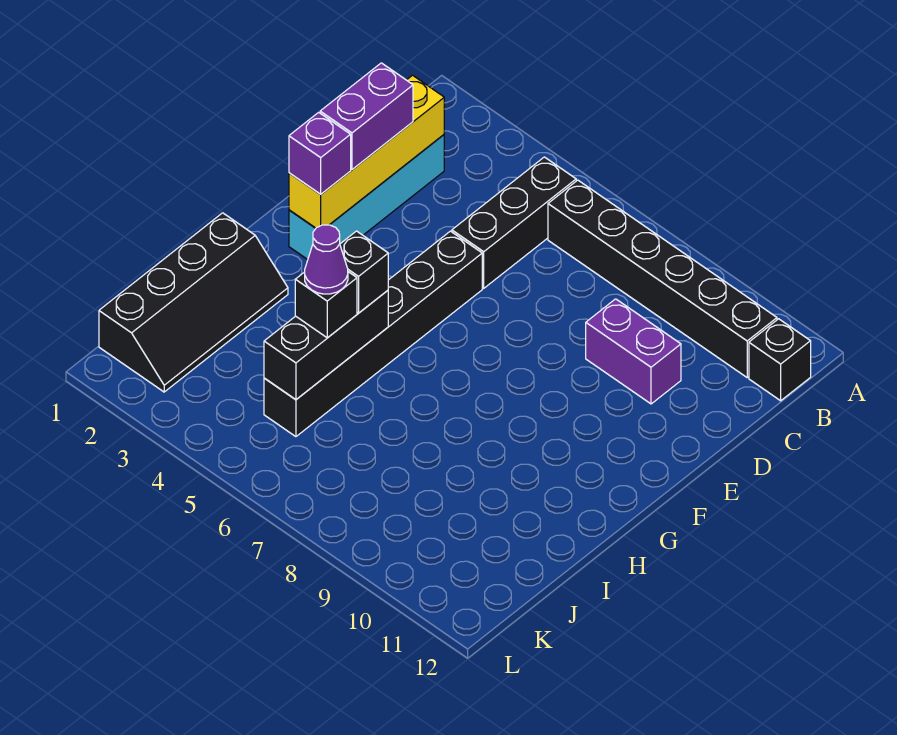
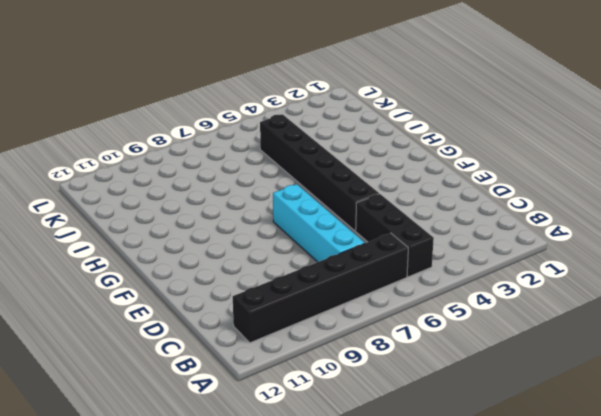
cyan 1x4 brick [273,184,365,262] -> cyan 1x4 brick moved to [289,135,444,260]
none -> black 1x1 brick [749,319,811,401]
none -> purple 1x2 brick [586,299,681,404]
none -> black 2x4 slope [99,213,288,392]

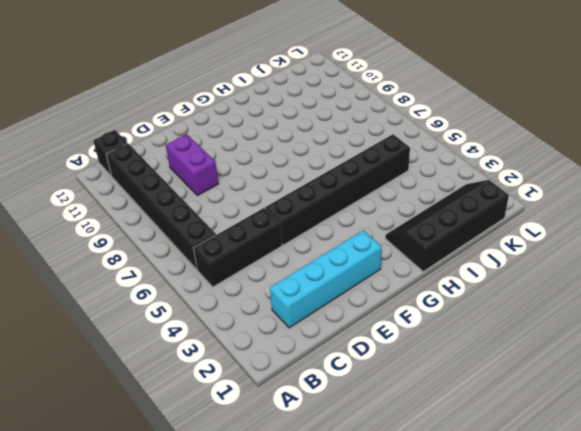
none -> yellow 1x4 brick [289,75,444,228]
none -> black 1x3 brick [264,290,388,399]
none -> purple 1x2 brick [320,63,413,170]

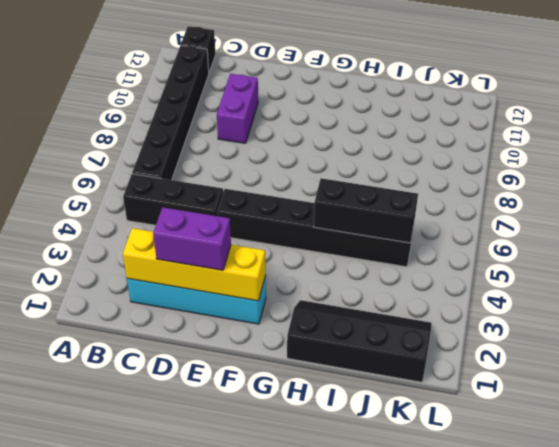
none -> purple 1x1 brick [289,112,351,194]
none -> black 1x1 brick [340,231,388,313]
none -> black 1x1 brick [295,272,357,338]

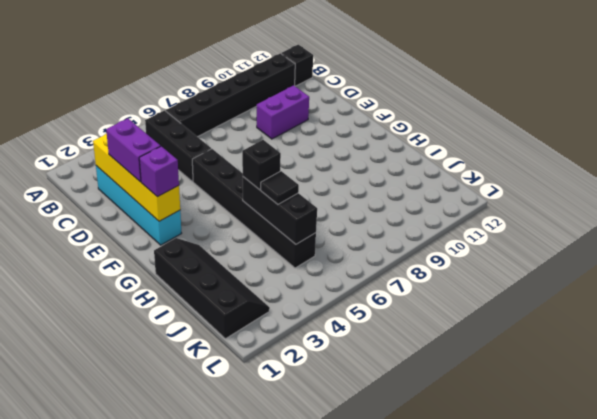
black 1x1 tile [260,171,299,204] -> black 1x1 brick [295,272,357,338]
none -> purple 1x1 cone [305,225,348,294]

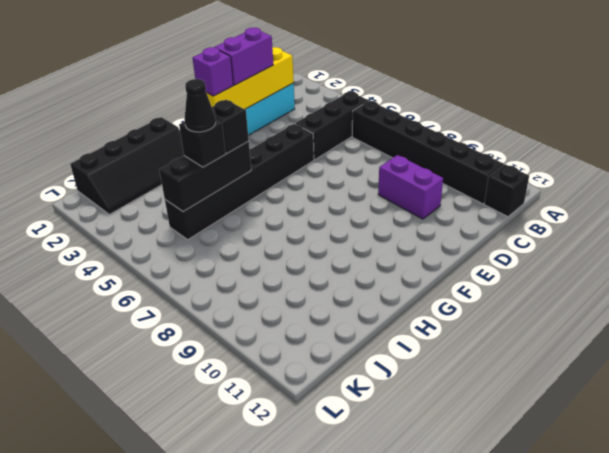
black 1x1 cone [184,79,216,132] -> purple 1x1 cone [305,225,348,294]

